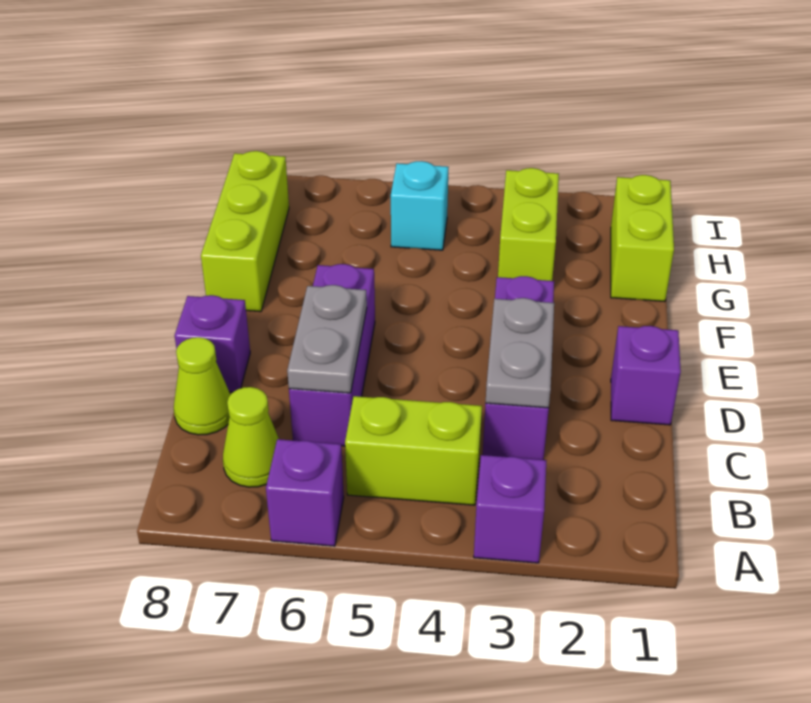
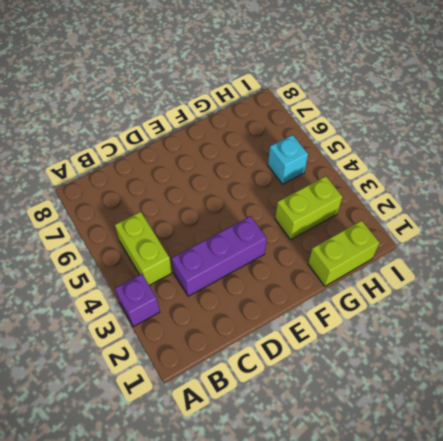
none -> purple 1x1 brick [266,439,344,546]
none -> lime 1x1 cone [223,387,279,487]
none -> purple 1x3 brick [289,264,375,446]

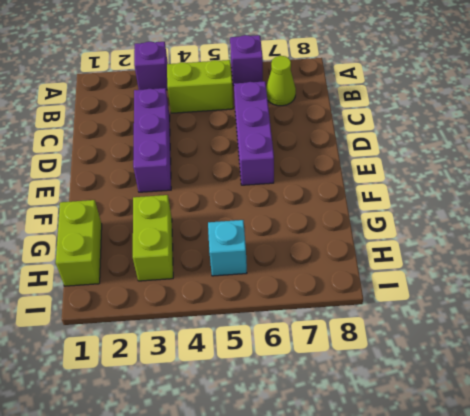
none -> lime 1x1 cone [174,337,231,435]
none -> purple 1x1 brick [611,326,681,425]
none -> purple 1x1 brick [175,295,250,392]

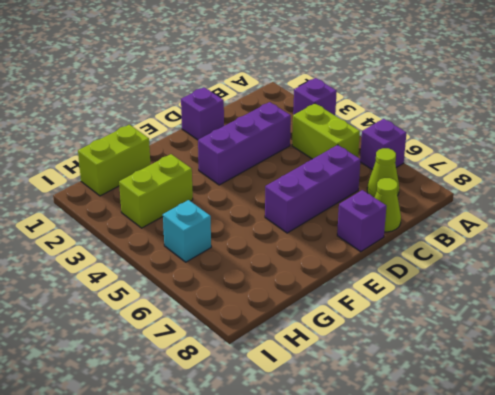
none -> lime 1x3 brick [201,151,289,312]
none -> grey 1x2 plate [486,298,554,408]
none -> grey 1x2 plate [287,285,367,393]

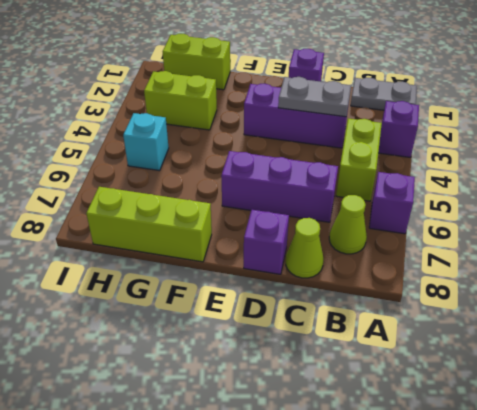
grey 1x2 plate [351,78,417,110] -> grey 1x2 plate moved to [287,285,367,393]

